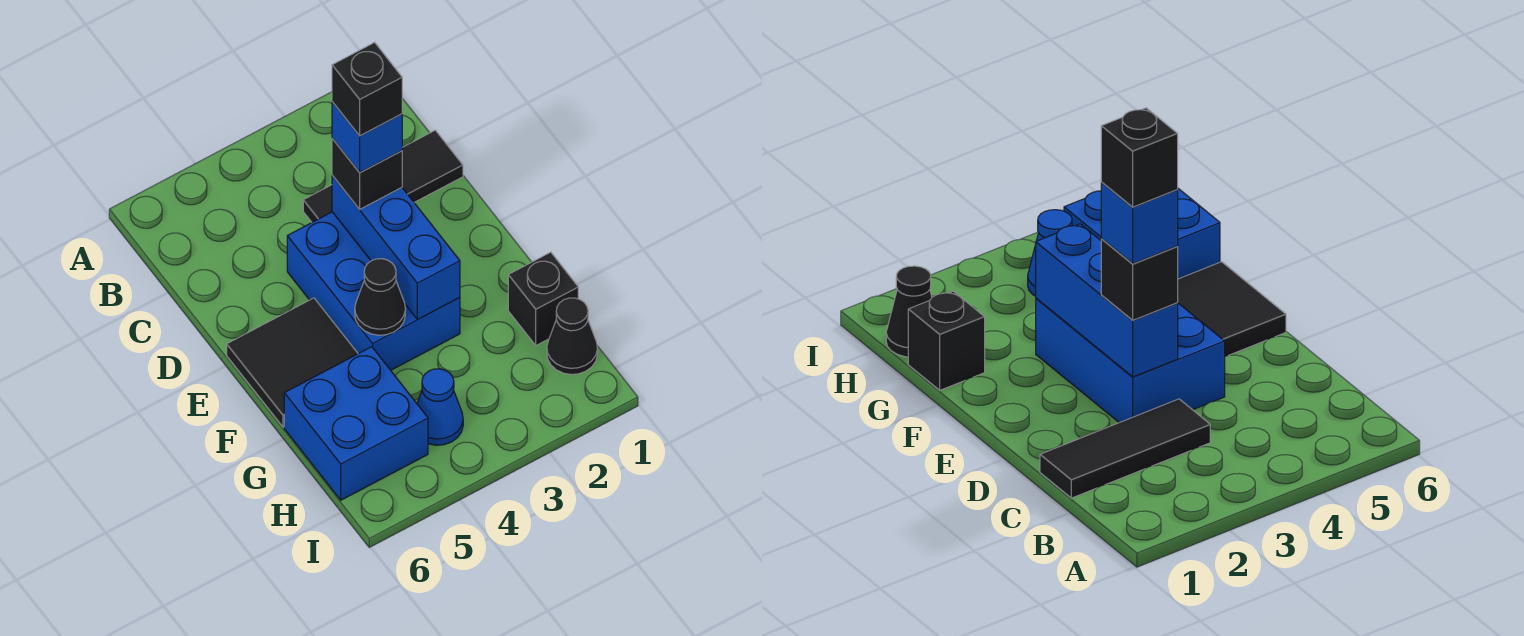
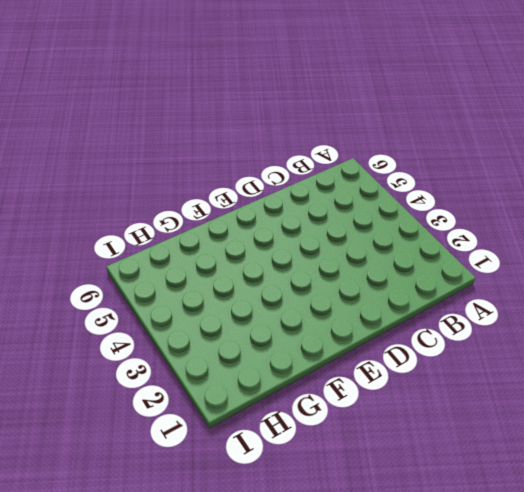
none -> black 1x3 tile [303,130,463,222]
none -> blue 2x3 brick [287,212,460,370]
none -> black 2x2 tile [227,298,358,427]

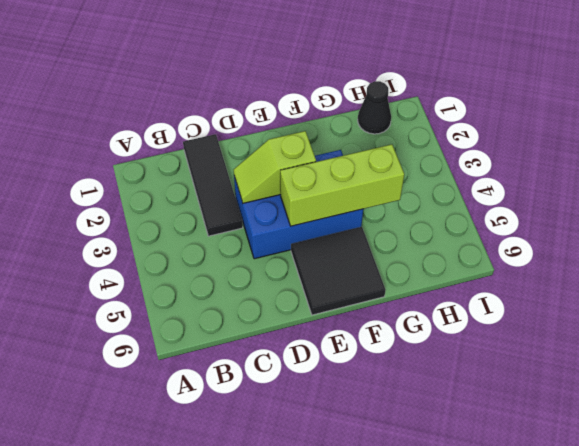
lime 1x2 slope [233,131,316,203] -> blue 1x3 brick [332,175,460,319]
lime 1x3 brick [280,144,404,226] -> black 1x1 cone [355,259,405,335]
none -> black 1x1 brick [508,252,578,345]
none -> blue 2x2 brick [284,347,428,500]
none -> blue 1x1 cone [417,369,463,445]

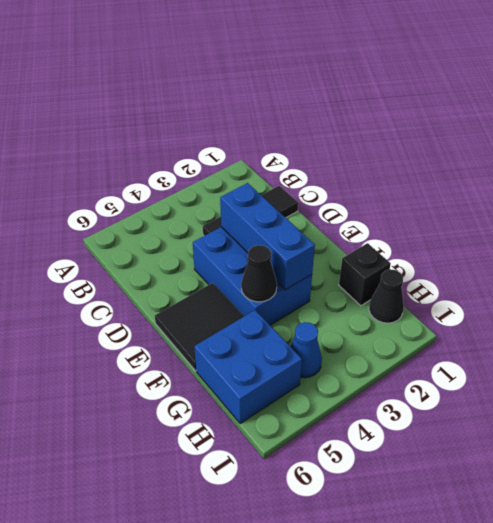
none -> black 1x1 brick [332,139,402,209]
none -> blue 1x1 brick [332,102,402,173]
none -> black 1x1 brick [332,42,402,136]

